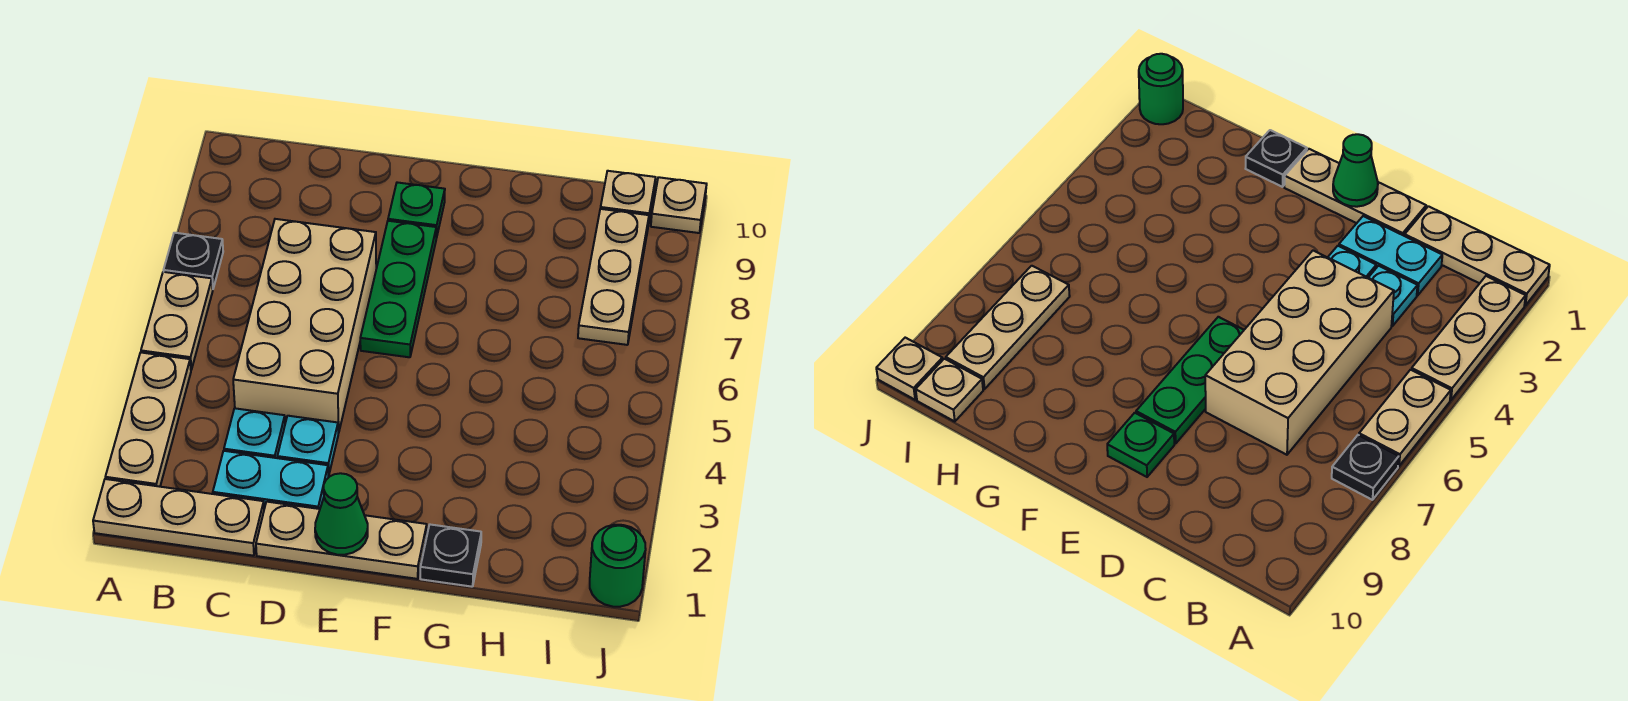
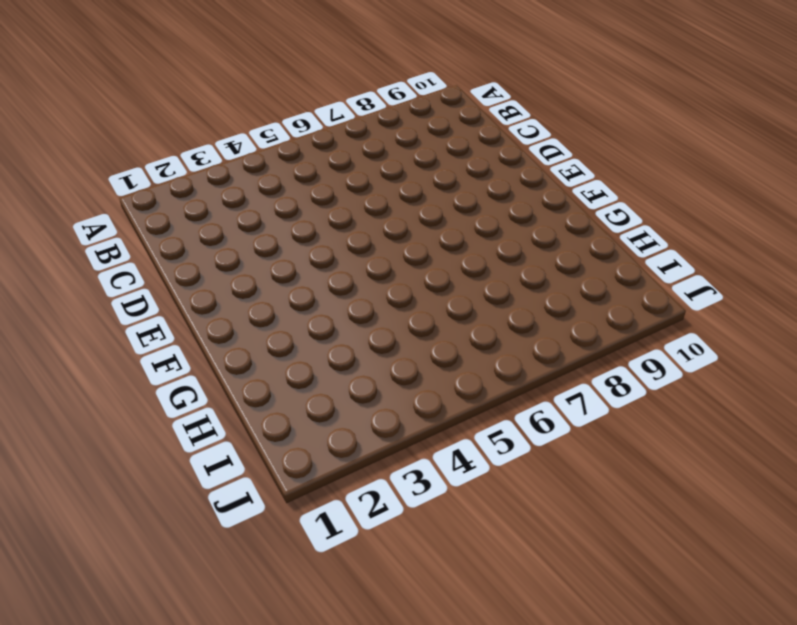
none -> tan 1x3 plate [93,479,264,556]
none -> tan 1x3 plate [105,353,191,487]
none -> tan 1x2 plate [141,272,213,370]

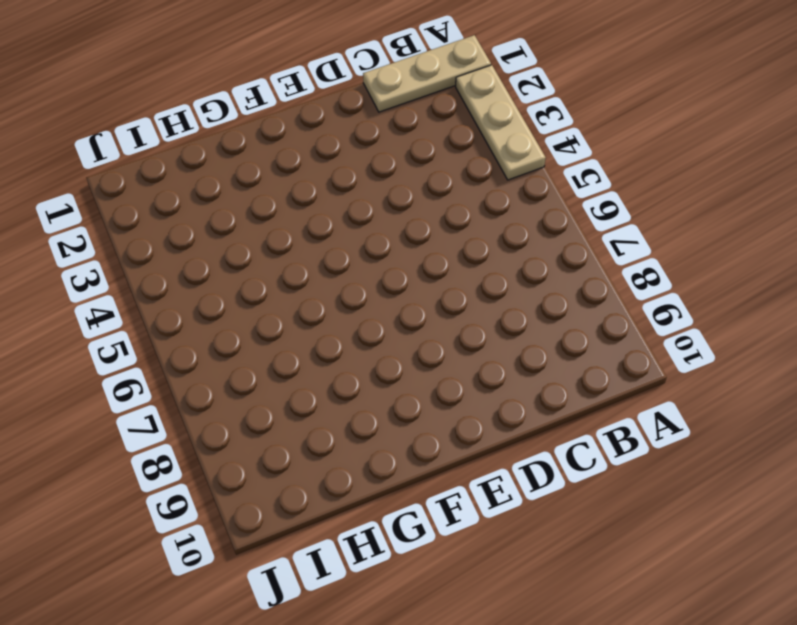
none -> tan 1x2 plate [141,272,213,370]
none -> black 1x1 plate [164,233,223,289]
none -> cyan 1x2 plate [213,451,328,509]

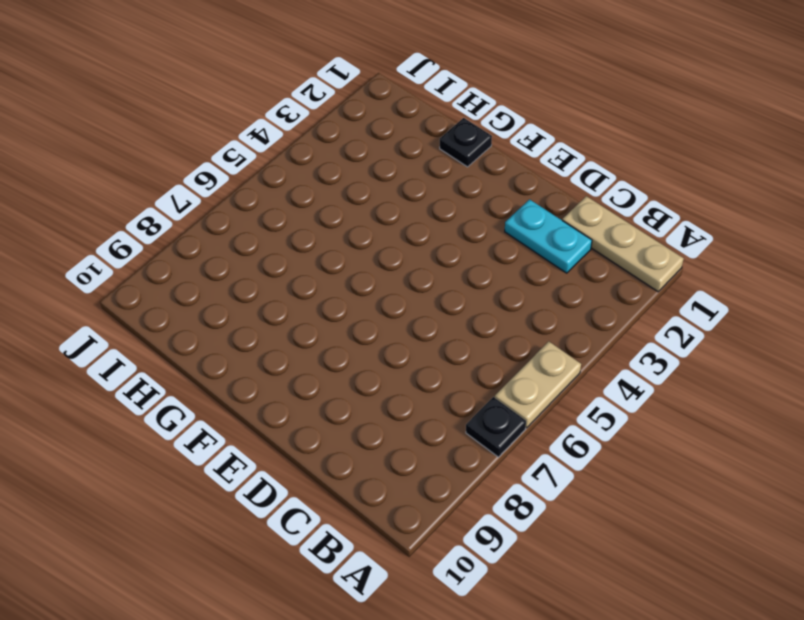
none -> tan 1x3 plate [105,353,191,487]
none -> cyan 1x1 plate [224,408,285,458]
none -> tan 2x4 brick [233,219,376,433]

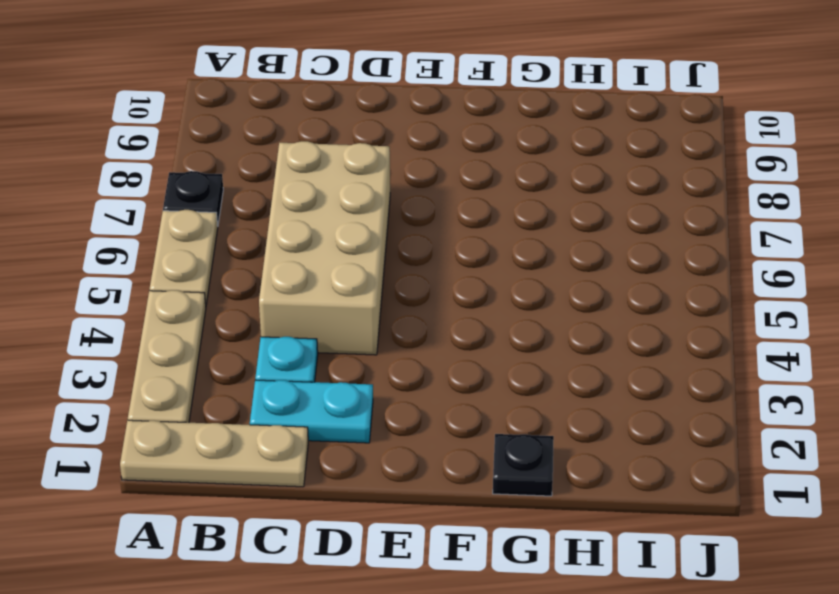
none -> tan 1x3 plate [256,502,427,579]
none -> cyan 1x1 plate [277,416,338,476]
none -> green 1x3 plate [360,221,436,357]

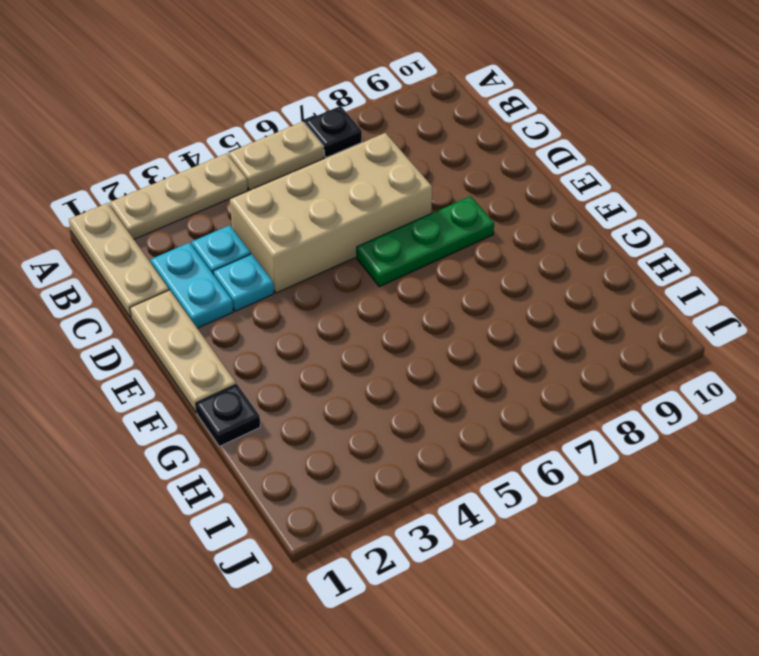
none -> green 1x1 plate [388,182,445,238]
none -> tan 1x3 plate [578,209,649,345]
none -> tan 1x1 plate [600,171,656,224]

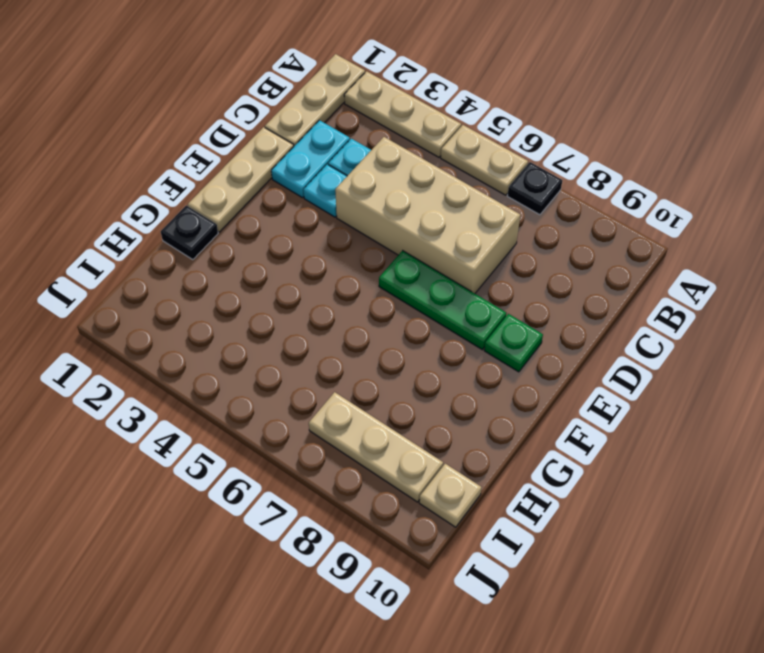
none -> green 1x1 round brick [590,525,646,607]
none -> tan 1x1 plate [651,177,707,233]
none -> green 1x1 cone [315,473,368,555]

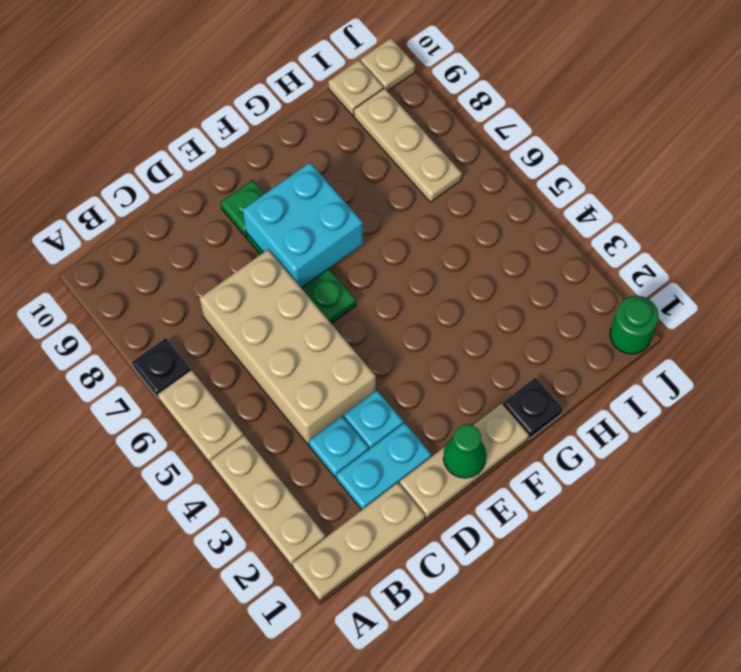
cyan 2x2 brick [243,163,363,288] -> none

